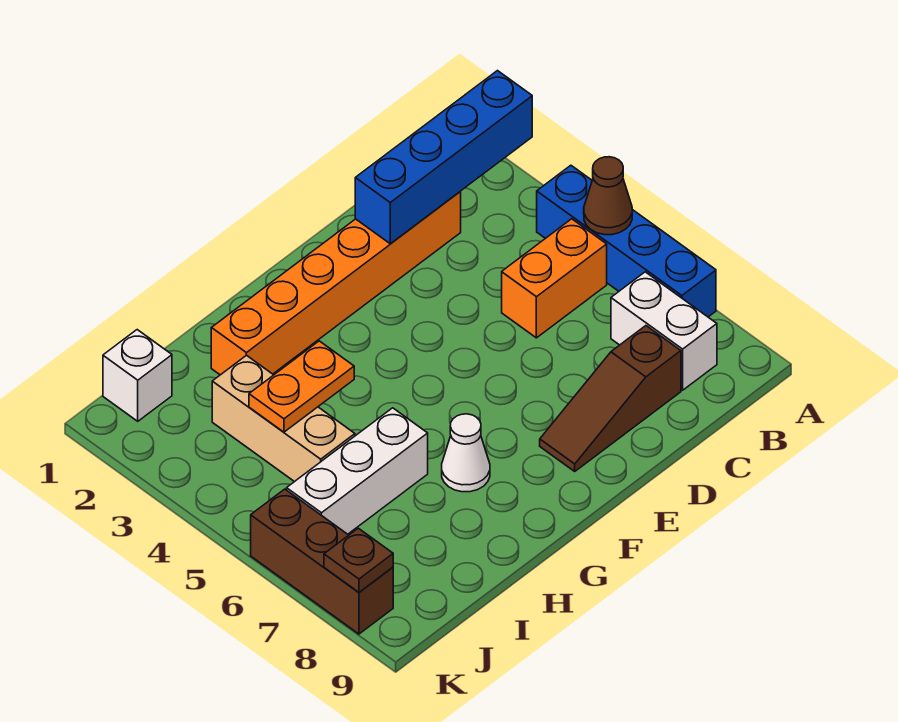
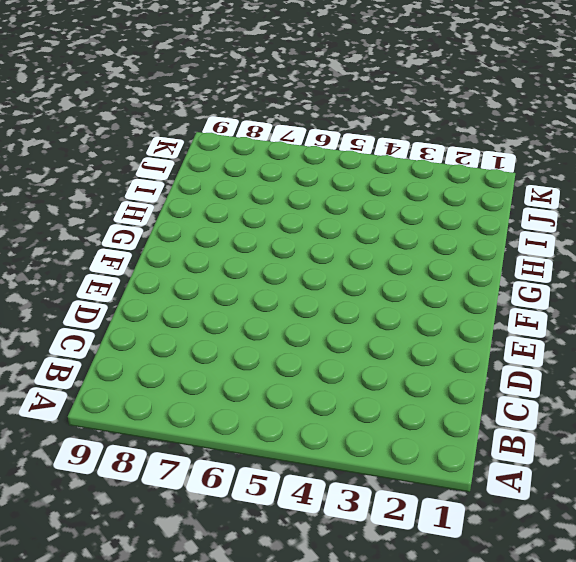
none -> blue 1x4 brick [537,165,716,317]
none -> orange 1x2 brick [502,219,607,338]
none -> white 1x2 brick [611,272,717,390]

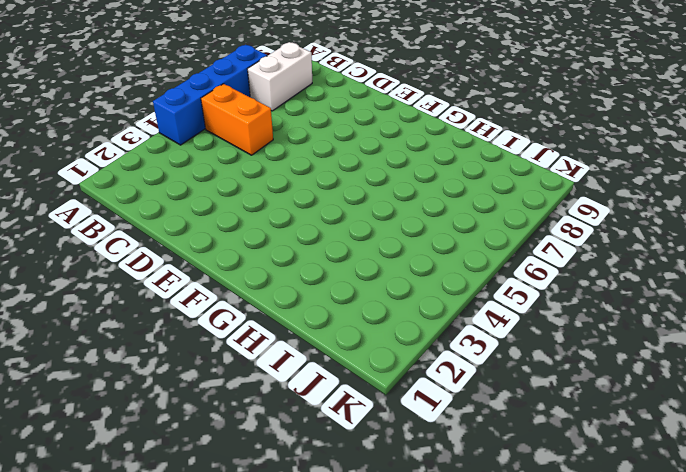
none -> orange 1x6 brick [211,192,461,375]
none -> brown 1x3 slope [540,326,681,471]
none -> white 1x1 cone [442,414,490,492]

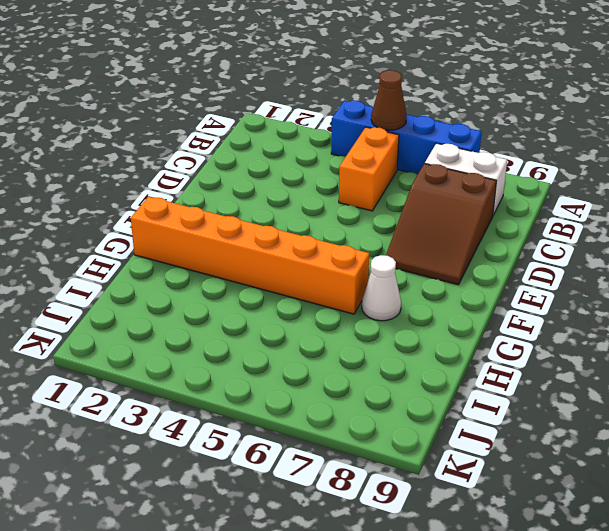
brown 2x3 slope [386,164,496,285] -> brown 1x3 slope [540,326,681,471]
orange 1x6 brick [131,197,369,314] -> orange 1x6 brick turned to [211,192,461,375]
none -> white 1x3 brick [287,408,428,534]
none -> tan 1x3 brick [212,355,355,482]
none -> white 1x1 brick [103,330,172,421]

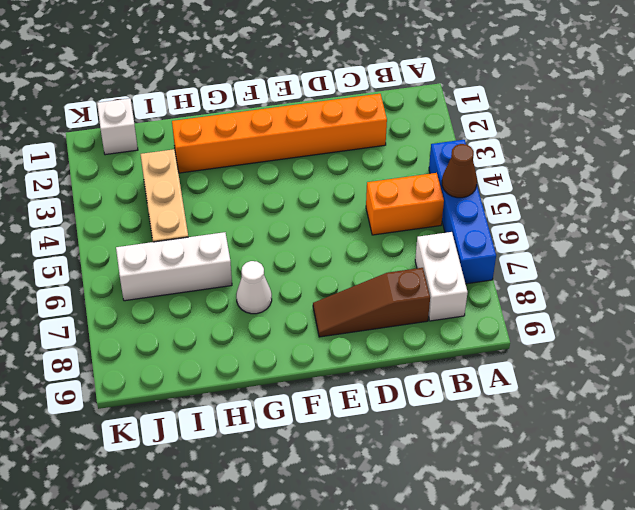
none -> brown 1x3 brick [251,489,393,634]
none -> blue 1x4 brick [355,71,532,244]
none -> orange 1x2 plate [249,341,354,432]

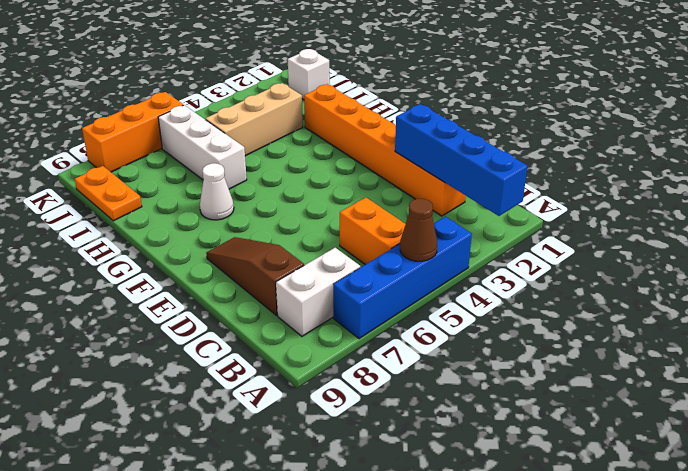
orange 1x2 plate [75,166,142,221] -> orange 1x2 plate moved to [249,341,354,432]
orange 1x3 brick [82,92,183,172] -> brown 1x3 brick [251,489,393,634]
none -> brown 1x1 plate [324,528,393,592]

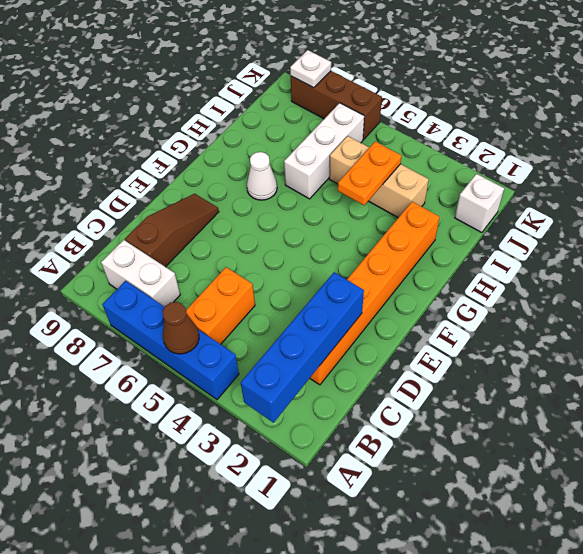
white 1x1 plate [290,50,331,88] -> brown 1x1 plate [324,528,393,592]

